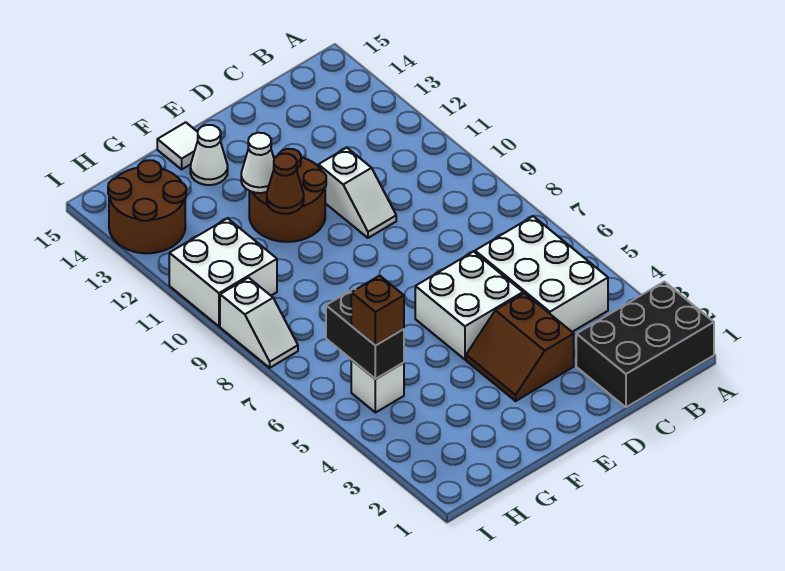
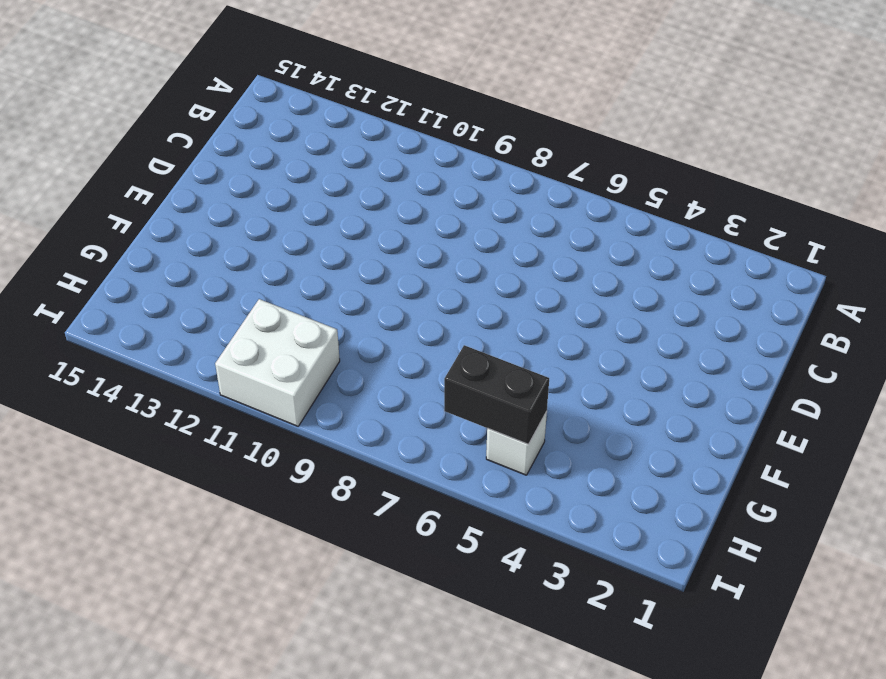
none -> black 2x3 brick [576,282,714,407]
none -> white 2x3 brick [475,216,608,332]
none -> brown 2x2 slope [466,293,574,401]

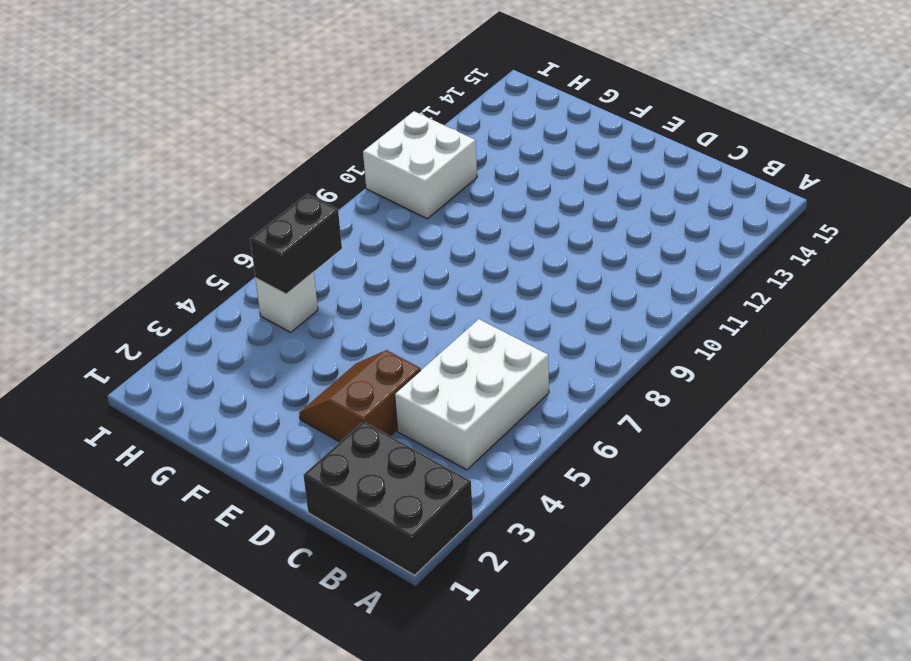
none -> white 2x2 brick [415,252,523,359]
none -> white 1x2 slope [318,148,396,238]
none -> brown 2x2 round brick [249,149,326,242]

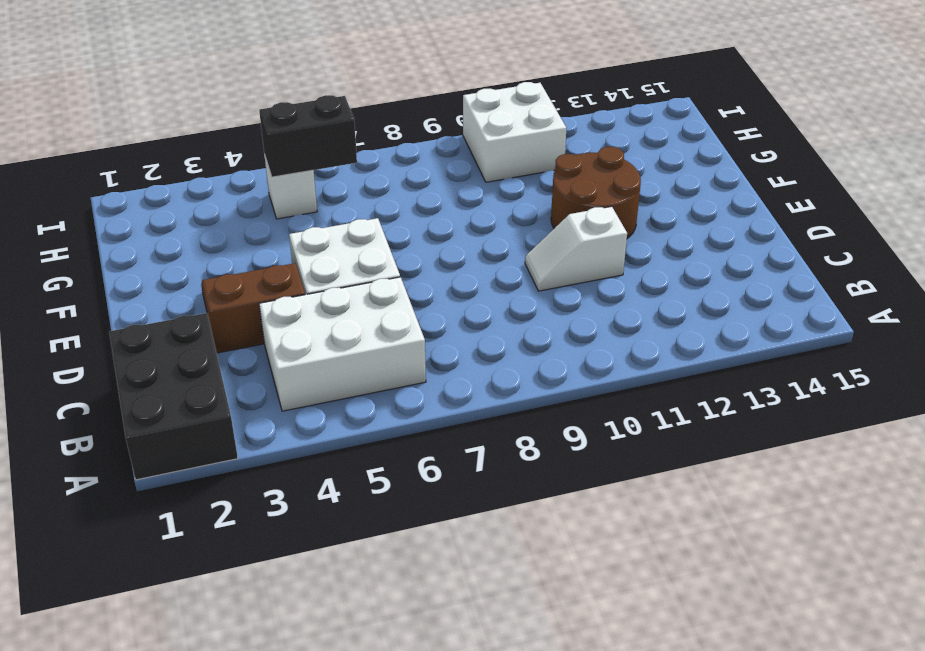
none -> white 1x1 cone [190,125,228,185]
none -> white 1x1 tile [157,122,198,169]
none -> brown 2x2 round brick [108,160,186,253]

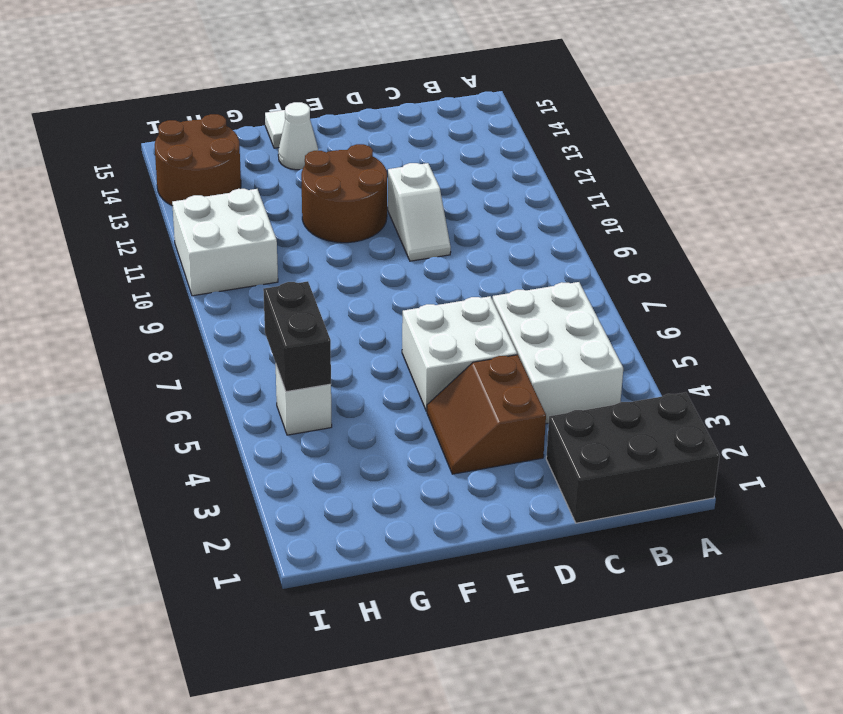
none -> white 1x2 slope [220,278,298,368]
none -> brown 1x1 cone [267,154,304,214]
none -> white 1x1 cone [241,133,274,193]

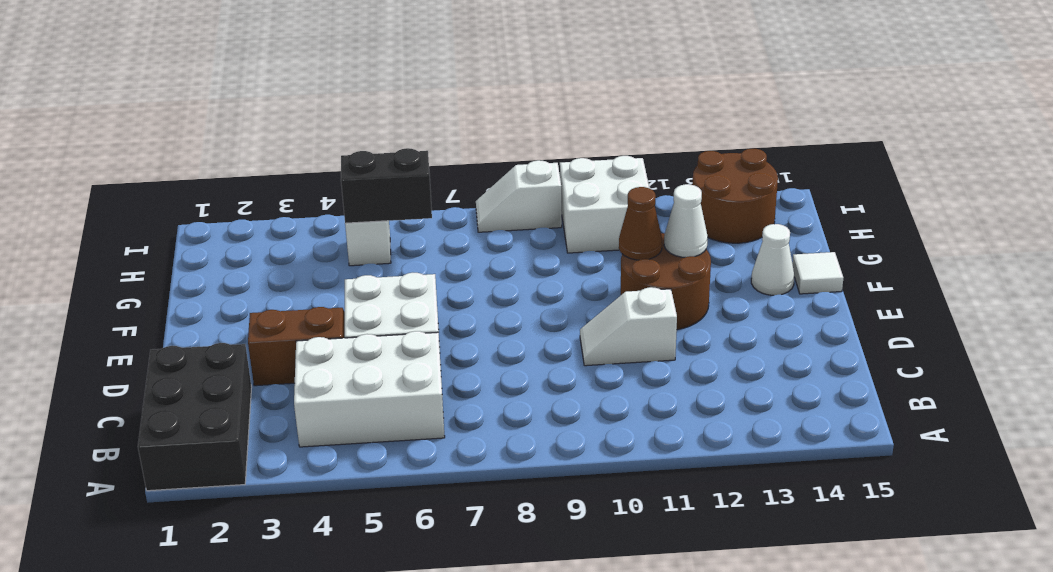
none -> brown 1x1 brick [351,275,404,345]

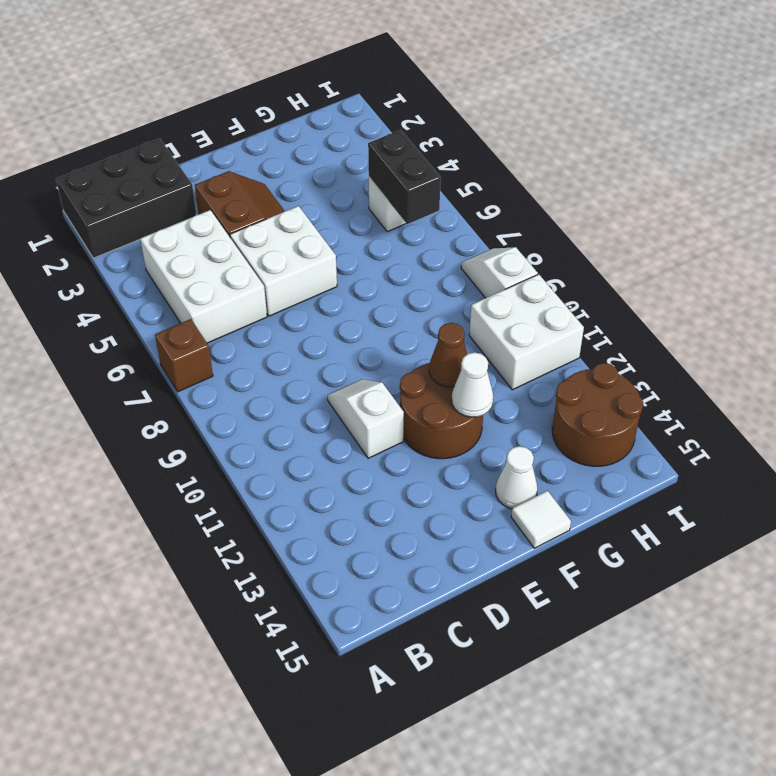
brown 1x1 brick [155,319,213,392] -> brown 1x1 brick moved to [351,275,404,345]

